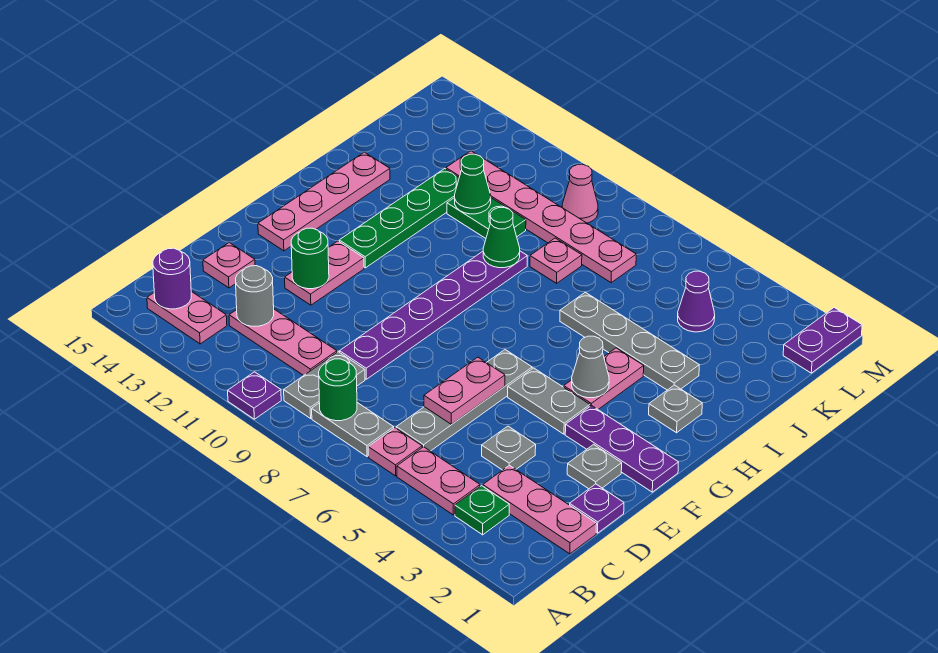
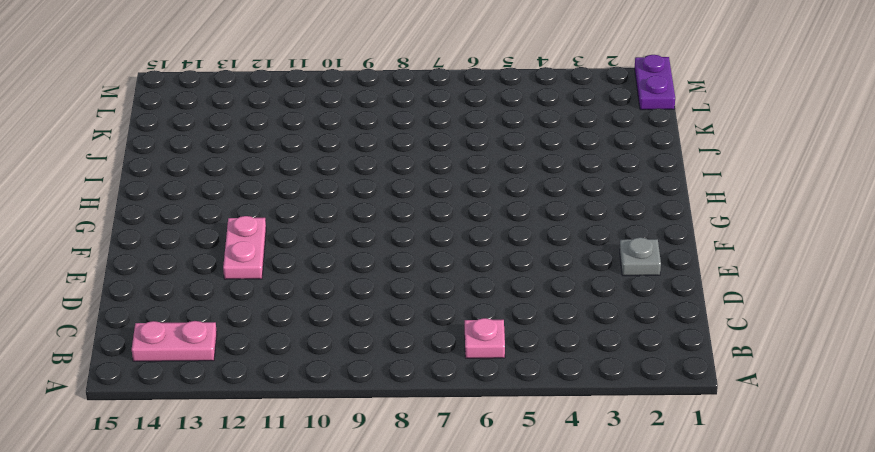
none -> purple 1x1 plate [228,372,281,419]
none -> green 1x1 plate [455,486,509,535]
none -> pink 1x2 plate [397,447,480,515]
none -> grey 1x2 plate [312,403,394,457]

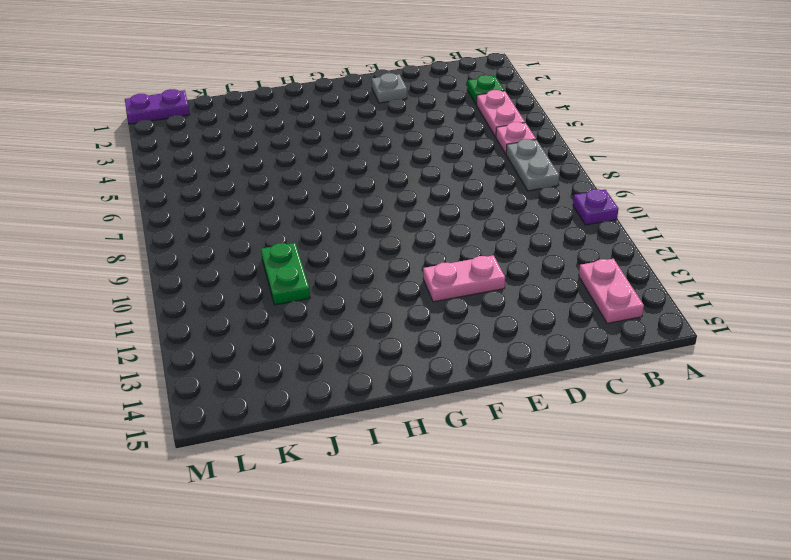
none -> grey 1x2 plate [284,352,365,418]
none -> pink 1x3 plate [483,465,597,554]
none -> grey 1x4 plate [396,350,532,451]
none -> pink 1x3 plate [229,309,337,376]

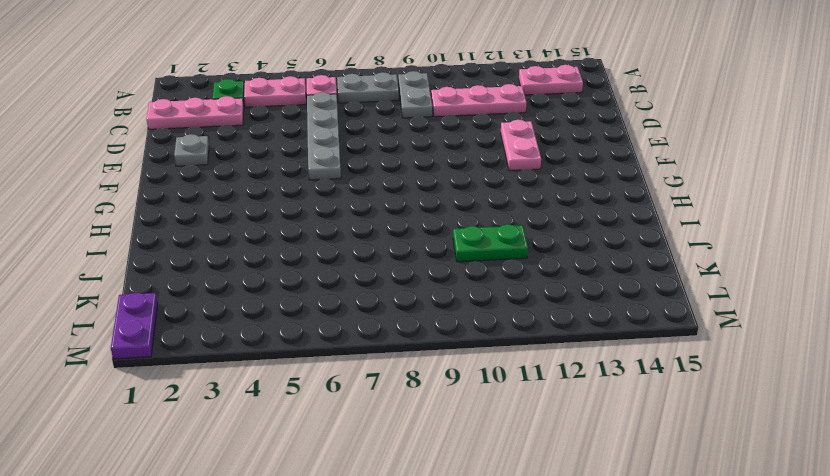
none -> purple 1x1 plate [228,372,281,419]
none -> purple 1x1 plate [570,484,624,533]
none -> grey 1x1 plate [482,426,536,470]
none -> purple 1x6 plate [340,251,527,379]

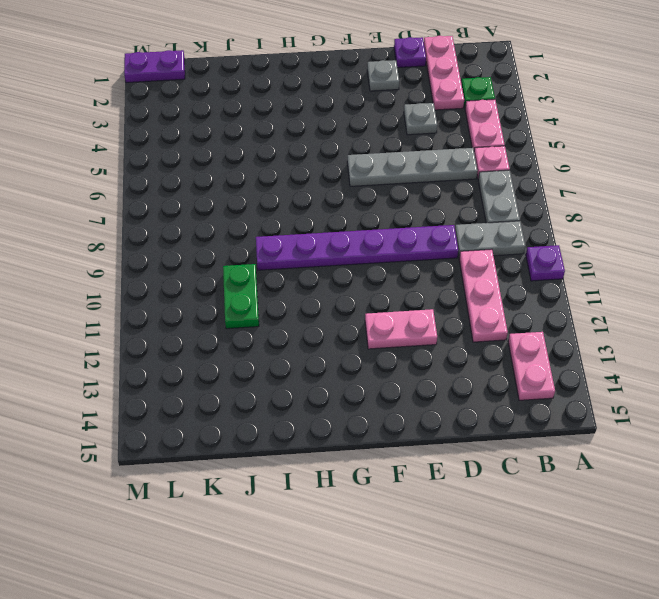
none -> pink 1x1 plate [203,243,255,288]
none -> purple 1x3 plate [565,405,679,492]
none -> grey 1x2 plate [508,368,590,434]
none -> pink 1x4 plate [258,152,390,251]

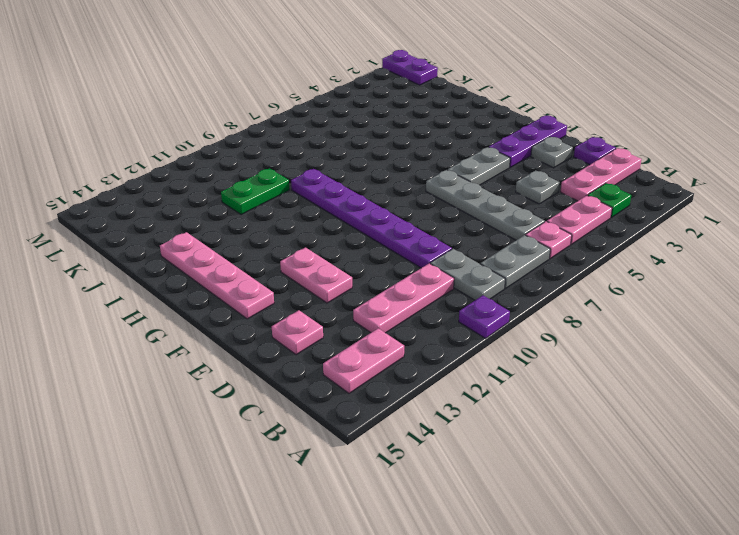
none -> pink 1x2 plate [564,348,644,409]
none -> green 1x4 plate [339,169,459,268]
none -> grey 1x1 plate [649,385,702,433]
none -> grey 1x4 plate [560,292,699,390]

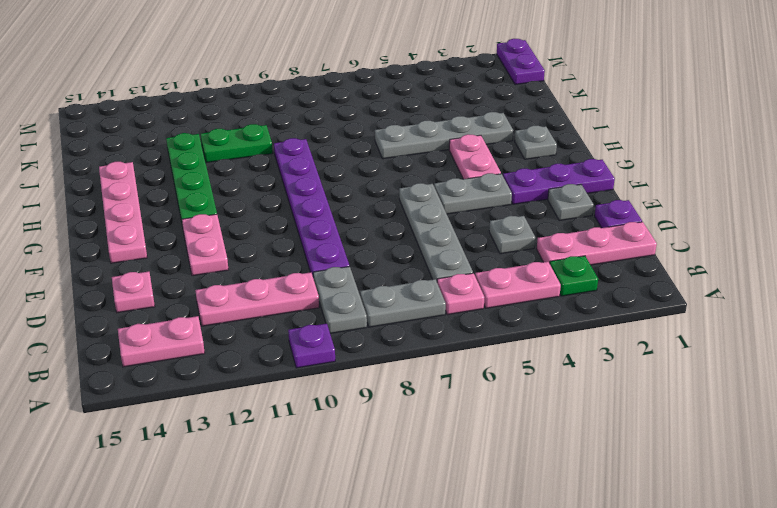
none -> pink 1x1 plate [530,238,582,283]
none -> purple 1x1 cone [678,271,715,332]
none -> pink 1x6 plate [446,151,636,283]
none -> pink 1x1 cone [562,165,598,223]

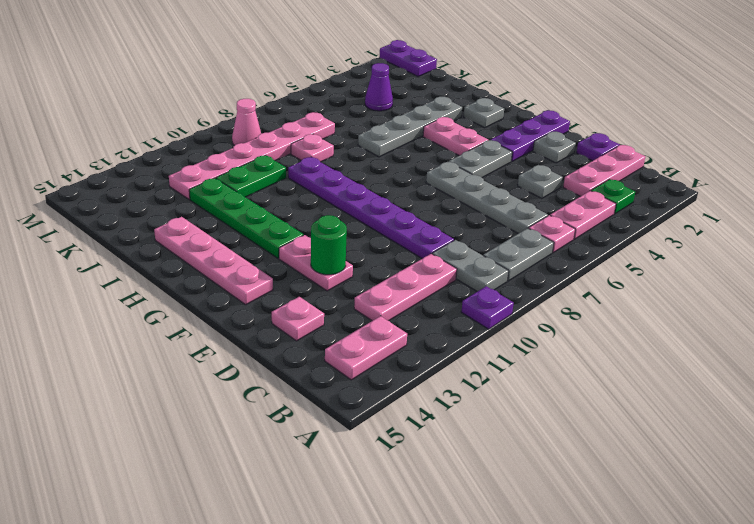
none -> green 1x1 round brick [319,359,357,421]
none -> purple 1x1 round brick [153,248,191,309]
none -> grey 1x1 round brick [236,266,274,326]
none -> pink 1x2 plate [424,357,505,424]

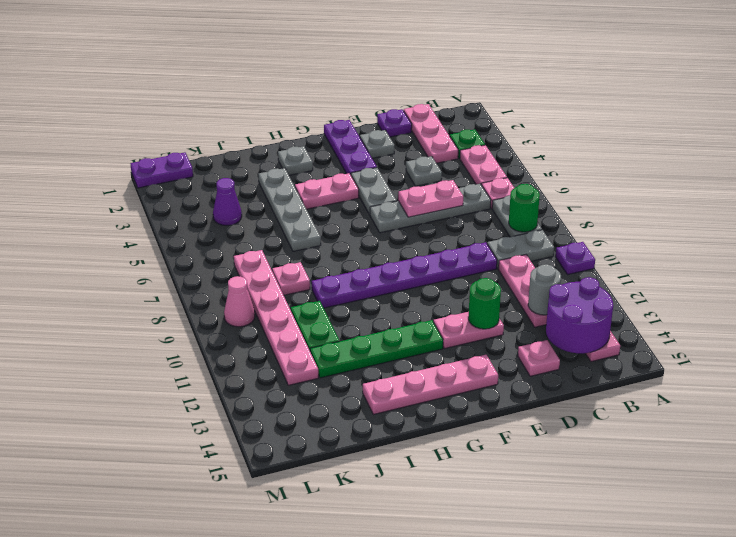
purple 2x2 round brick [546,277,613,353] -> purple 1x1 round brick [153,248,191,309]
none -> grey 1x1 cone [572,336,609,398]
none -> green 1x1 cone [483,208,520,268]
none -> green 1x1 cone [455,154,491,214]

